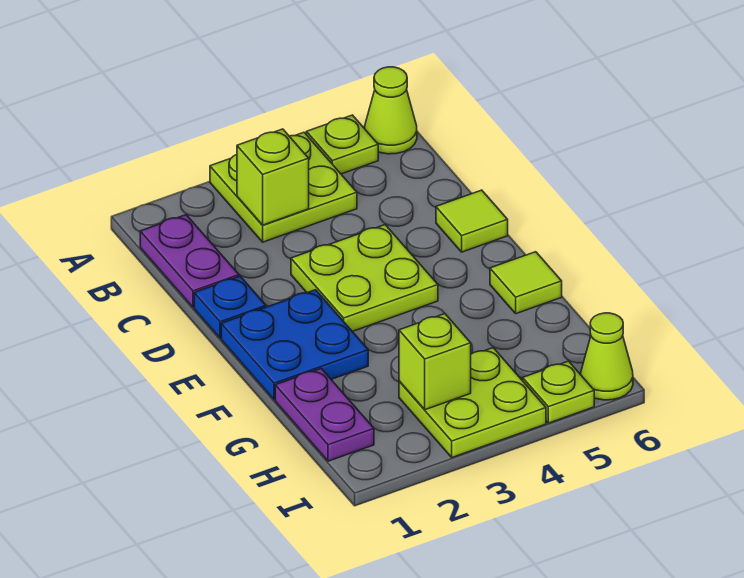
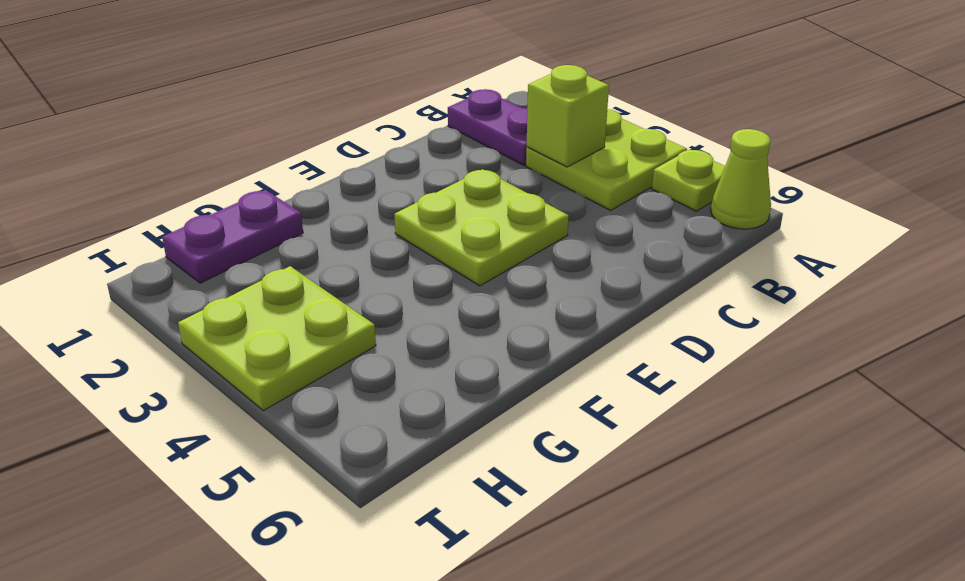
purple 1x2 plate [448,89,527,165] -> purple 1x2 plate turned to [140,215,239,307]
none -> blue 1x1 plate [194,276,266,338]
none -> lime 1x1 tile [436,190,508,252]
none -> blue 2x2 plate [221,290,368,400]

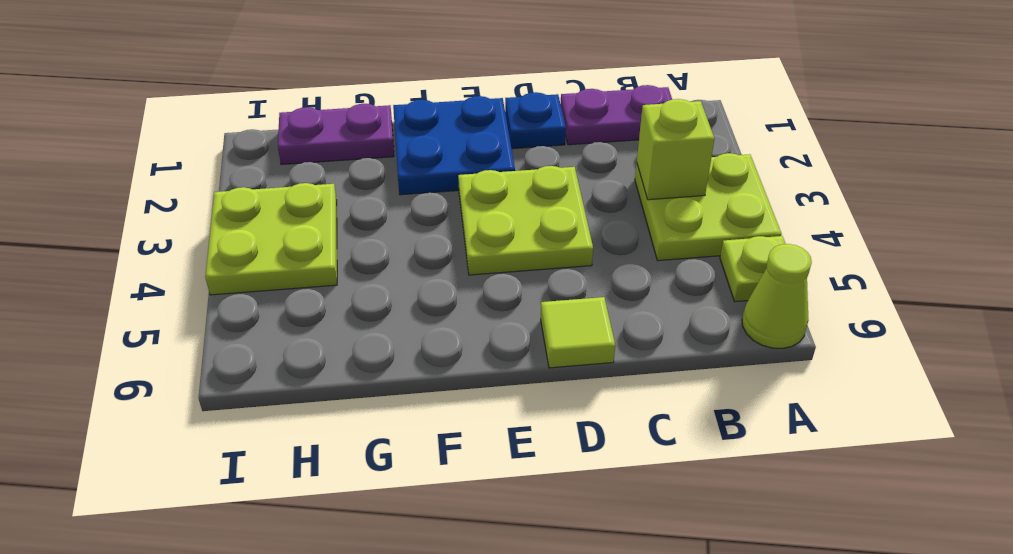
none -> lime 1x1 tile [490,252,562,314]
none -> lime 1x1 plate [523,361,594,423]
none -> lime 1x1 cone [581,313,633,400]

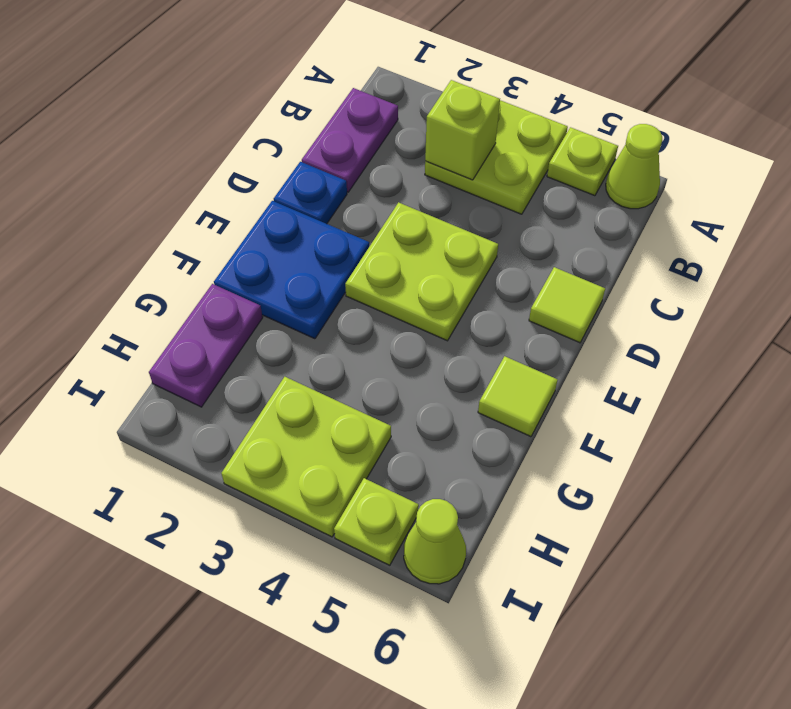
none -> lime 1x1 brick [399,314,471,410]

